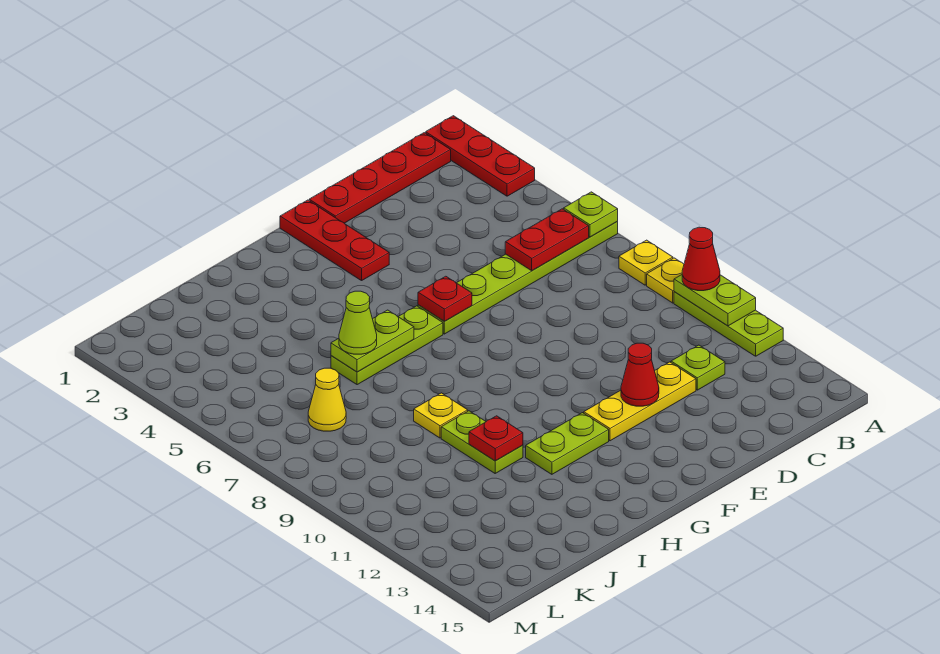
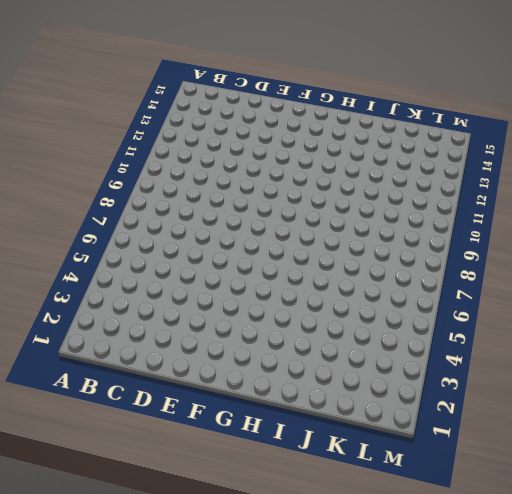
none -> red 1x3 plate [426,116,535,196]
none -> lime 1x6 plate [418,222,618,334]
none -> yellow 1x1 plate [619,240,673,285]

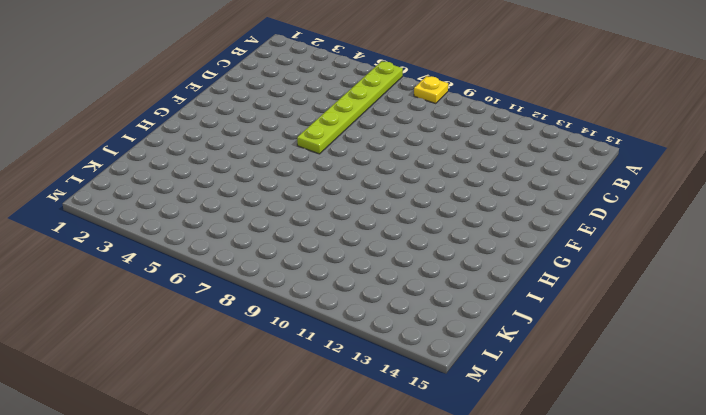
none -> red 1x3 plate [426,116,535,196]
none -> yellow 1x1 plate [647,258,684,303]
none -> lime 1x3 plate [674,292,783,356]

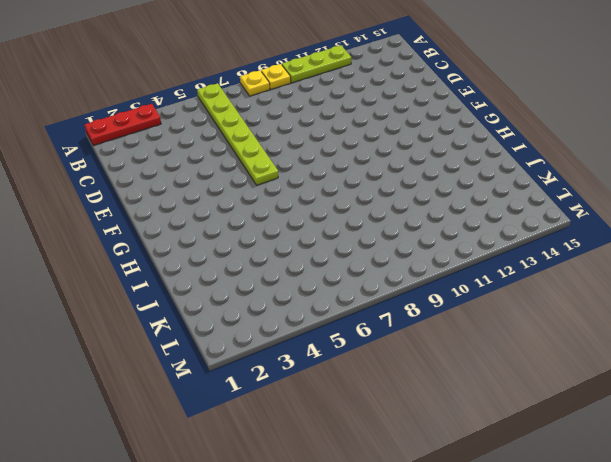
none -> red 1x4 plate [309,133,451,223]
none -> lime 1x1 plate [671,345,725,390]
none -> yellow 1x3 plate [584,362,696,441]

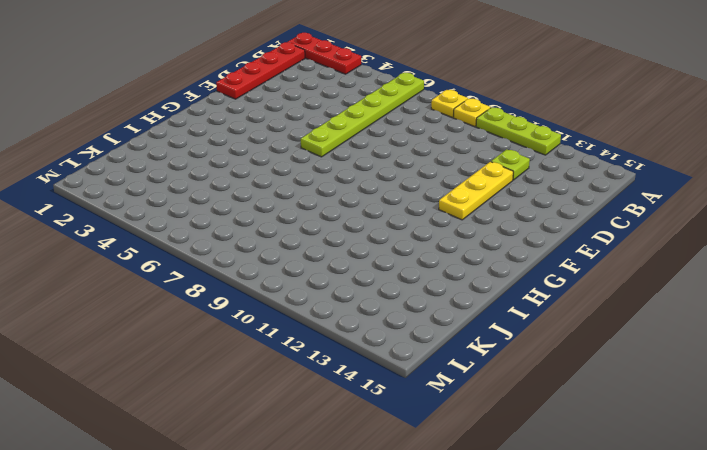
none -> red 1x3 plate [280,200,389,281]
none -> lime 1x3 plate [331,306,443,385]
none -> lime 1x2 plate [526,413,609,474]

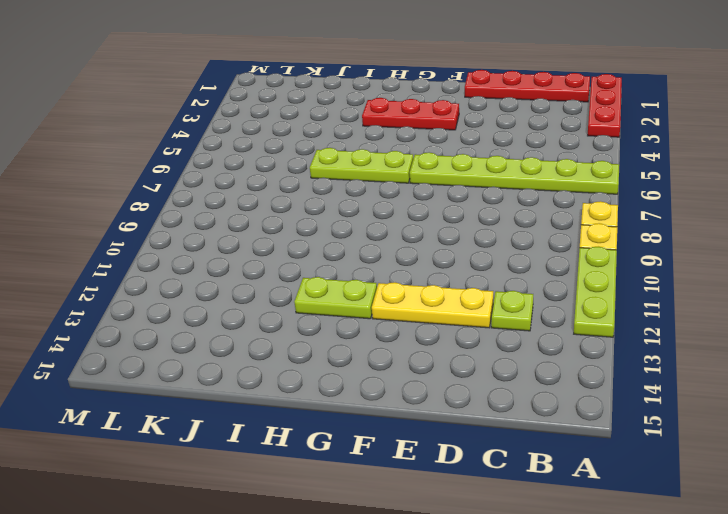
red 1x3 plate [362,98,459,130] -> red 1x3 plate turned to [280,200,389,281]
none -> yellow 1x1 plate [414,393,468,438]
none -> lime 1x2 plate [441,411,523,473]
none -> yellow 1x1 cone [308,368,346,431]

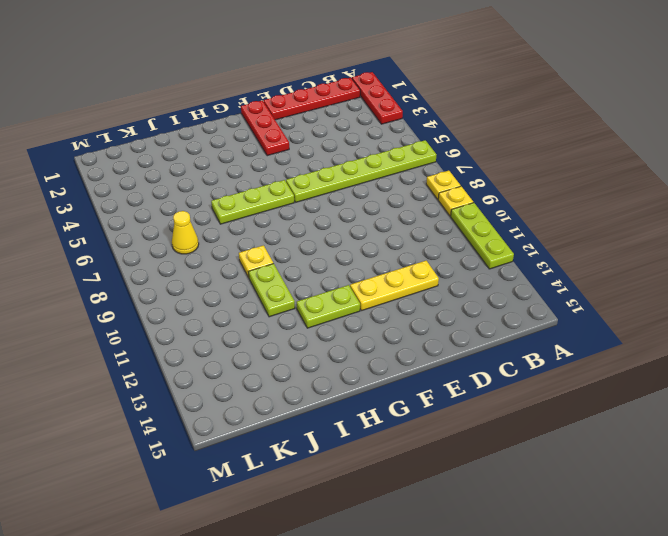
none -> lime 1x1 plate [671,345,725,390]
none -> lime 1x1 plate [564,192,618,237]
none -> lime 1x2 plate [674,275,756,326]

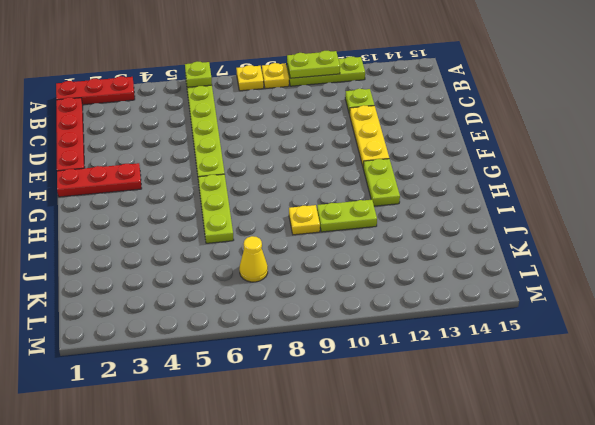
none -> red 1x2 plate [505,209,589,271]
none -> red 1x1 cone [621,343,659,406]
none -> red 1x1 plate [418,276,472,321]

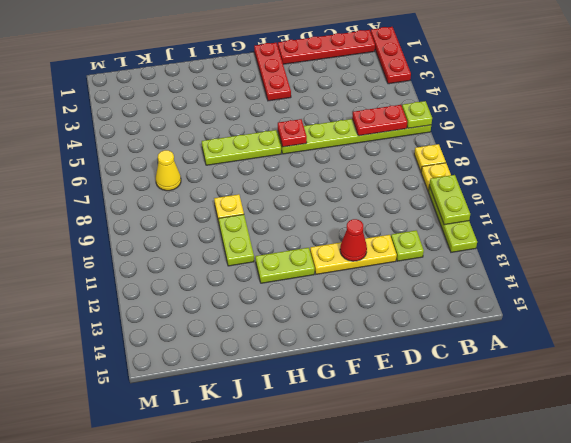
none -> lime 1x2 plate [331,310,414,372]
none -> red 1x1 plate [469,416,523,461]
none -> red 1x1 cone [682,227,720,291]

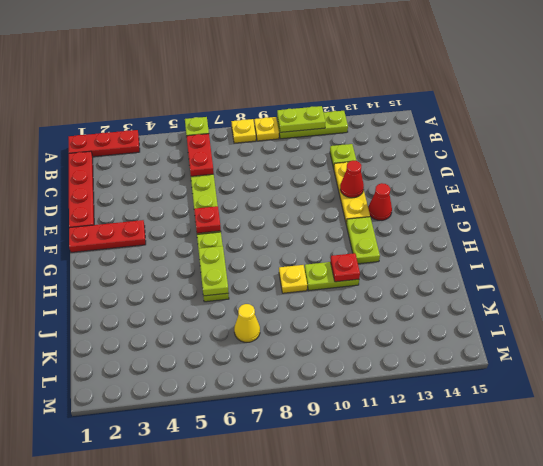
red 1x1 cone [368,183,392,220] -> red 1x1 cone moved to [682,227,720,291]
none -> lime 1x1 cone [339,291,377,354]

